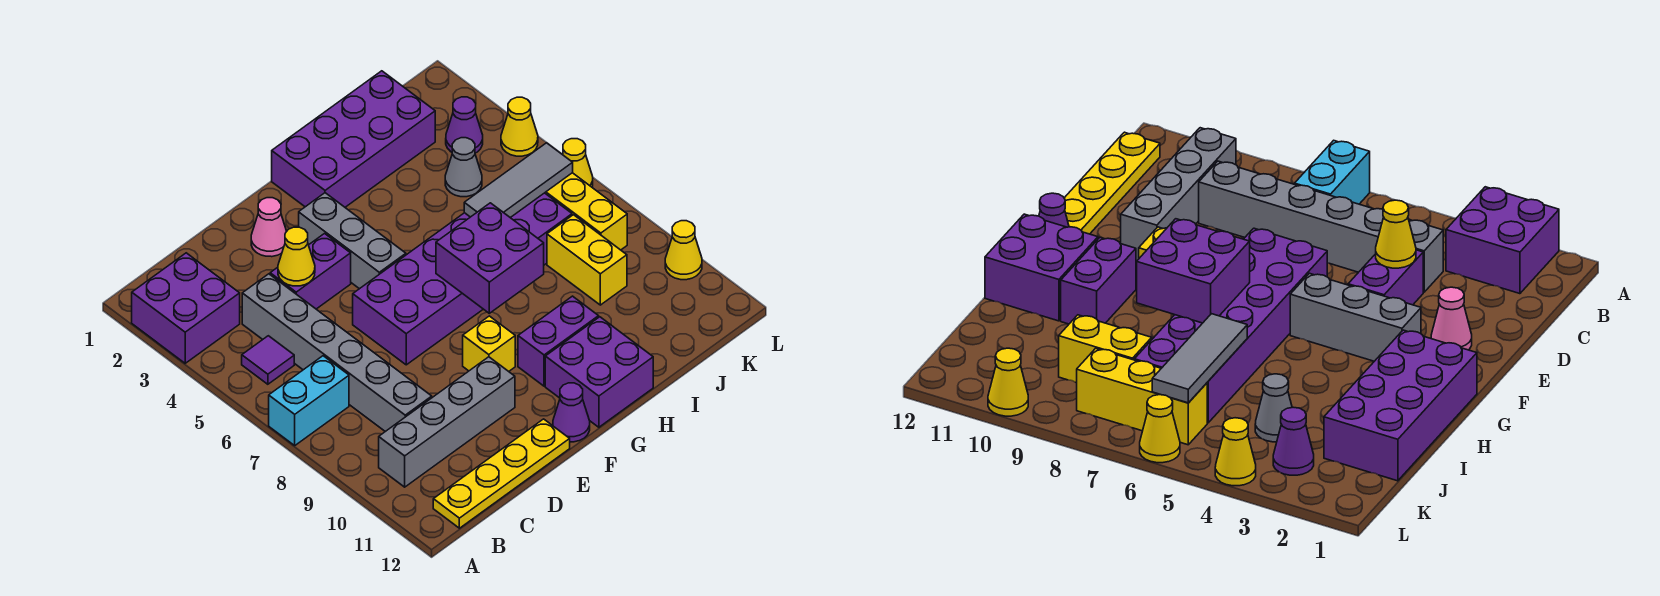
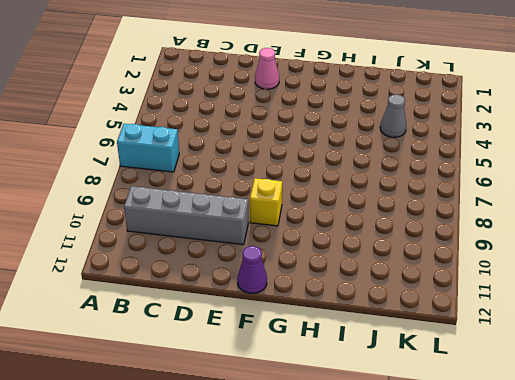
none -> purple 2x2 brick [132,253,240,363]
none -> purple 1x1 tile [242,336,294,384]
none -> yellow 1x4 plate [433,419,570,528]

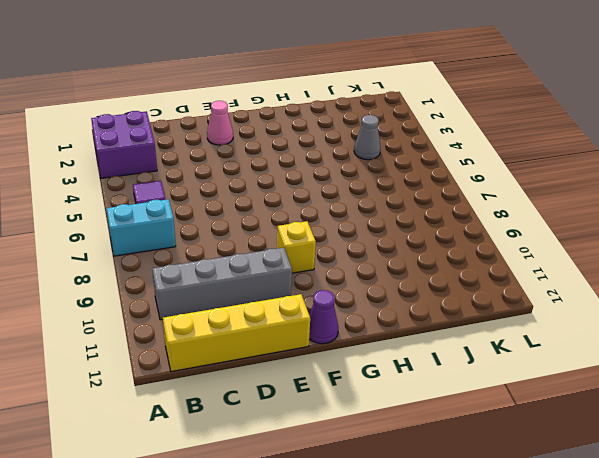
yellow 1x4 brick [163,294,310,372] -> yellow 1x4 plate [433,419,570,528]
none -> grey 1x6 brick [242,274,432,432]
none -> purple 1x2 brick [270,234,351,309]
none -> purple 2x6 brick [353,193,572,365]

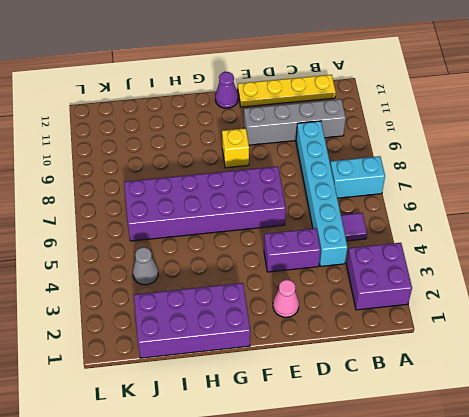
cyan 1x6 brick [296,121,348,267] -> grey 1x6 brick [242,274,432,432]
none -> grey 1x3 brick [299,193,406,289]
none -> purple 1x2 brick [518,296,599,386]
none -> purple 2x2 brick [545,317,653,427]

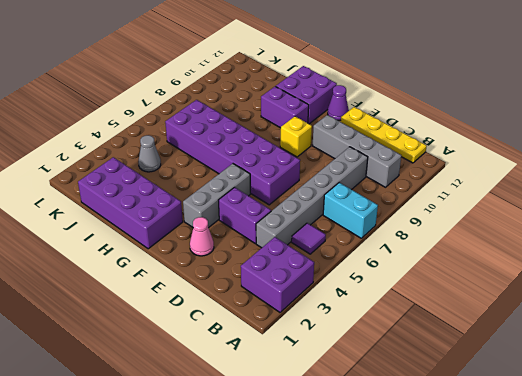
none -> yellow 1x2 brick [547,215,627,305]
none -> purple 1x1 cone [446,97,483,153]
none -> yellow 1x3 brick [545,173,627,250]

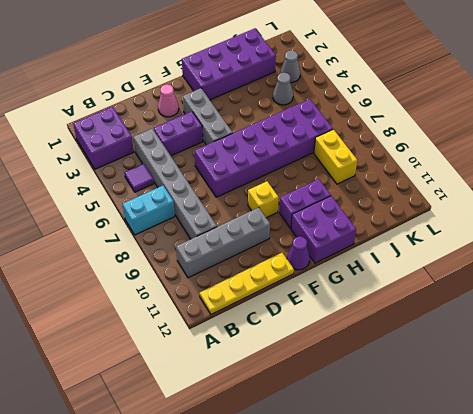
grey 1x1 cone [280,50,300,83] -> purple 1x1 cone [446,97,483,153]
none -> yellow 1x3 brick [545,173,627,250]
none -> yellow 1x1 cone [501,97,538,156]
none -> yellow 1x1 cone [563,139,593,187]

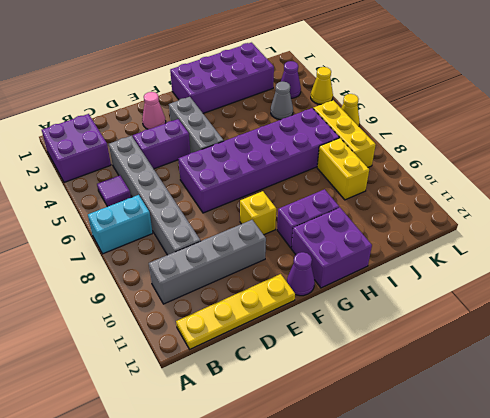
none -> yellow 1x1 cone [665,221,702,280]
none -> yellow 1x1 cone [278,227,315,286]
none -> purple 2x2 brick [436,203,544,313]

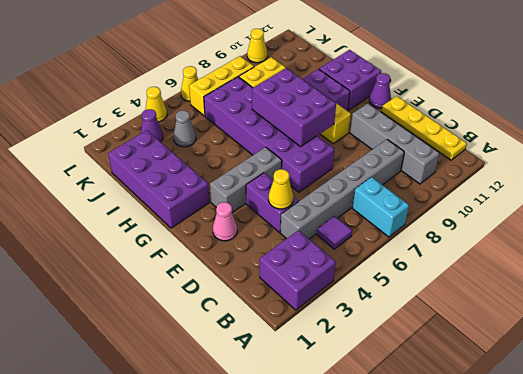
purple 2x3 brick [252,68,336,147] -> purple 2x2 brick [436,203,544,313]
none -> grey 1x3 tile [464,143,573,218]

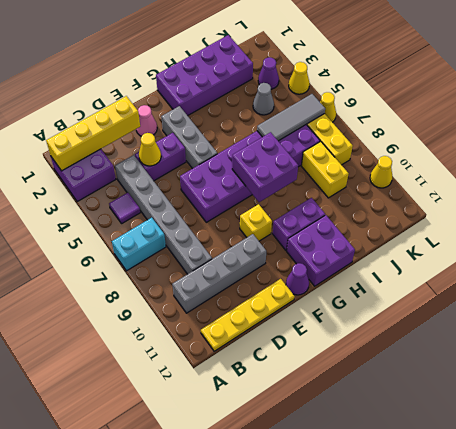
yellow 1x4 brick [46,96,140,171] -> none

